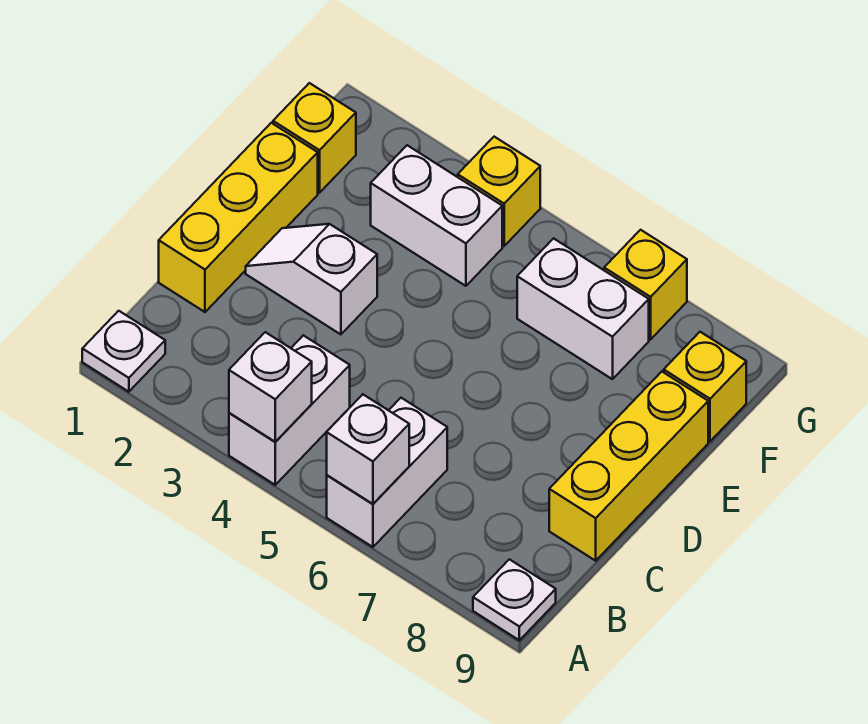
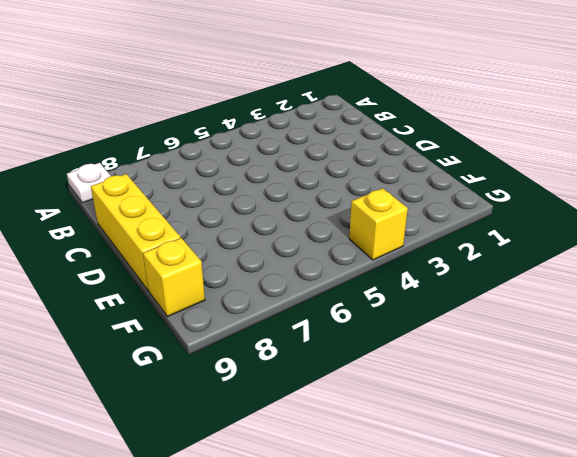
none -> white 1x1 plate [82,311,165,392]
none -> white 1x2 brick [229,335,350,485]
none -> white 1x2 brick [327,398,447,547]

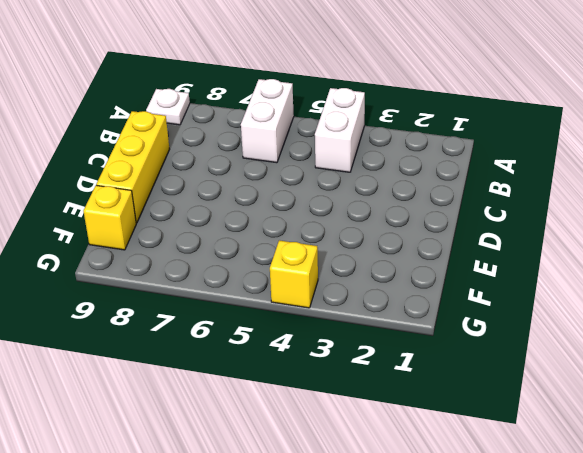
none -> white 1x1 plate [82,311,165,392]
none -> yellow 1x3 brick [159,123,318,312]
none -> white 1x2 slope [246,224,377,334]

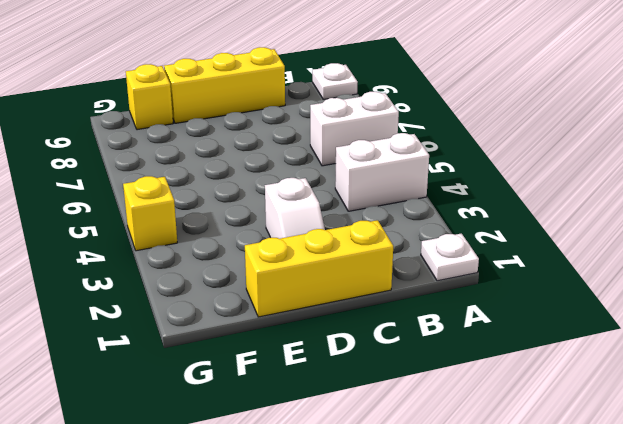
none -> yellow 1x1 brick [273,83,356,193]
none -> white 1x2 brick [371,145,502,286]
none -> white 1x2 brick [517,238,649,379]

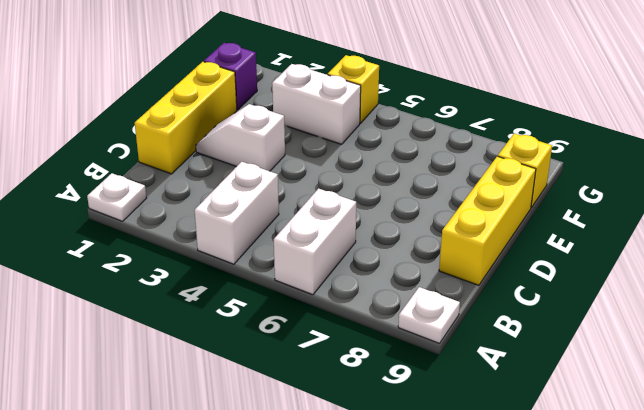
purple 1x1 brick [204,43,257,110] -> yellow 1x1 brick [273,83,356,193]
none -> white 1x2 brick [517,238,649,379]
none -> yellow 1x1 brick [604,230,687,339]
none -> white 1x1 brick [229,332,312,442]

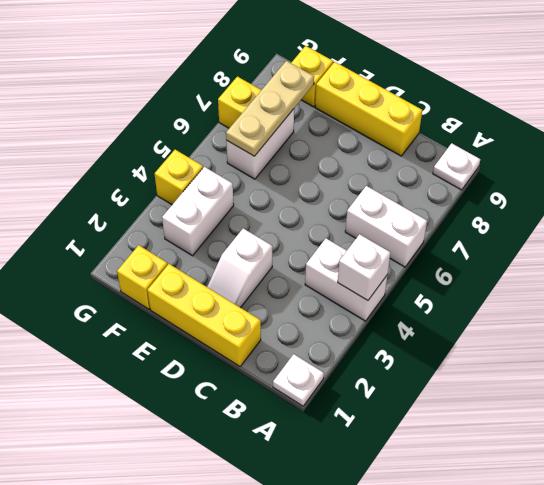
tan 1x3 plate [226,61,314,156] -> none
none -> white 1x1 brick [327,394,409,504]

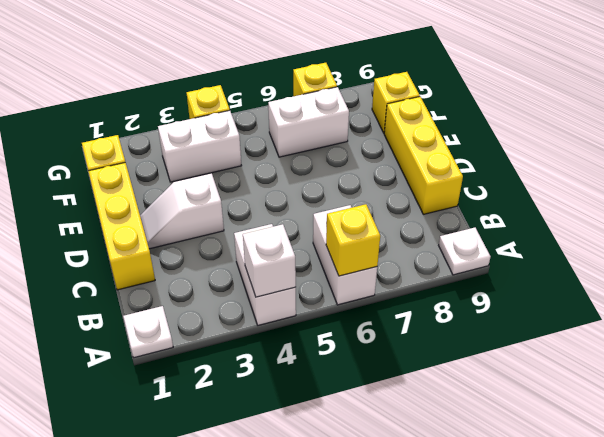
yellow 1x1 brick [326,204,380,276] -> white 1x1 brick [327,394,409,504]

